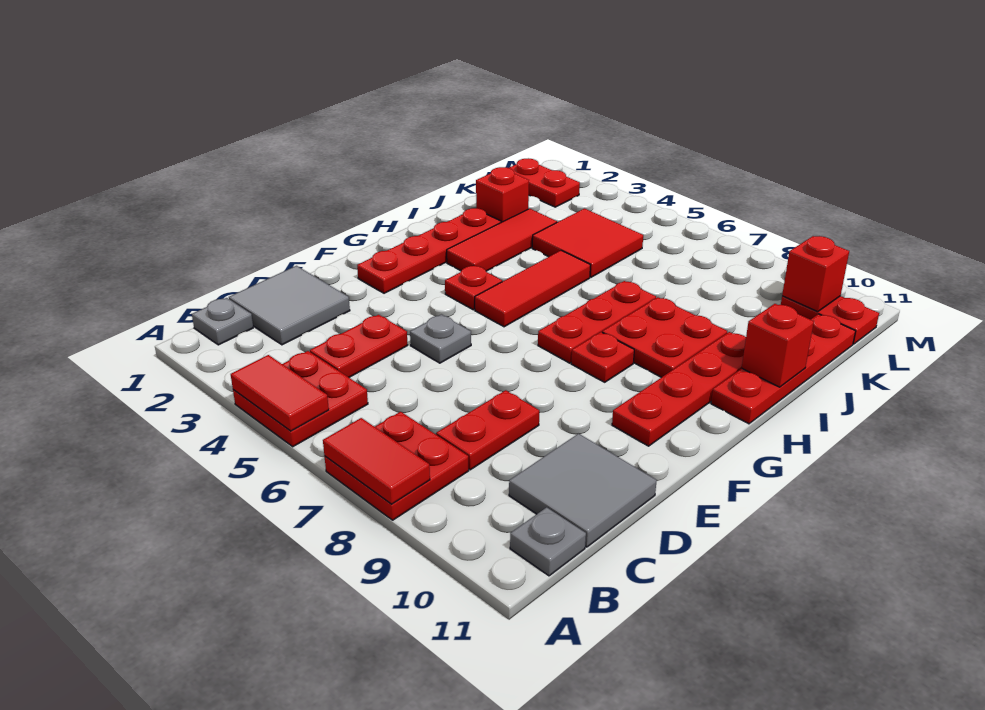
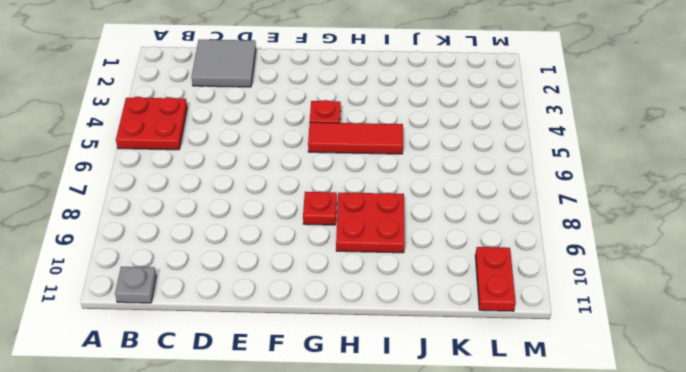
none -> red 2x2 plate [324,412,469,520]
none -> grey 1x1 plate [192,298,253,345]
none -> red 1x2 plate [310,315,408,377]

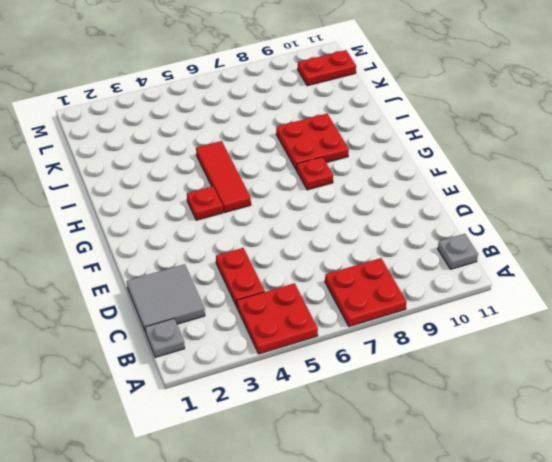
none -> red 1x2 plate [436,390,539,470]
none -> grey 2x2 tile [509,434,657,547]
none -> grey 1x1 plate [410,315,471,363]

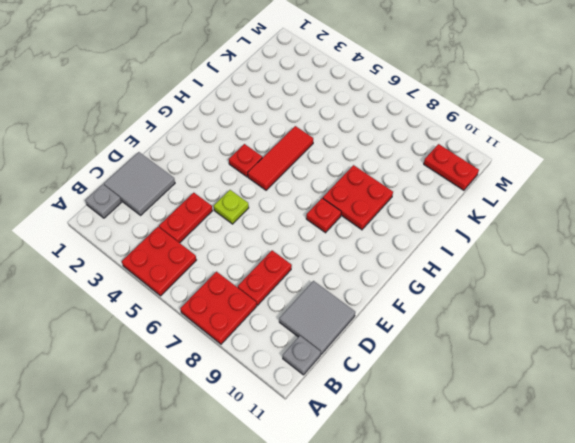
lime 1x1 plate [214,190,249,224] -> grey 1x1 plate [410,315,471,363]
none -> red 1x4 plate [357,208,501,293]
none -> red 1x4 plate [612,332,746,446]
none -> red 1x3 plate [538,281,656,363]

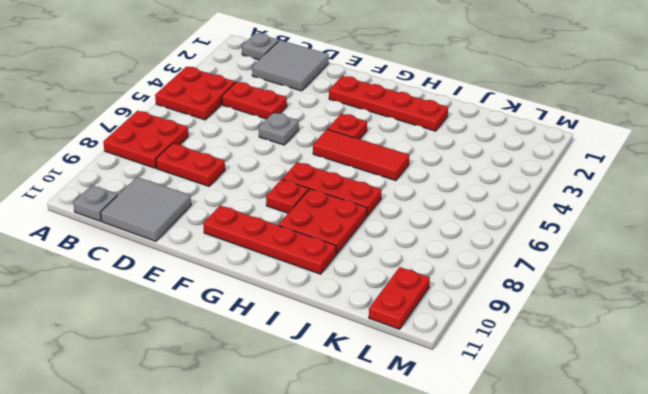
none -> red 1x3 tile [447,209,557,271]
none -> red 1x4 plate [711,314,856,424]
none -> red 1x1 brick [476,167,529,222]

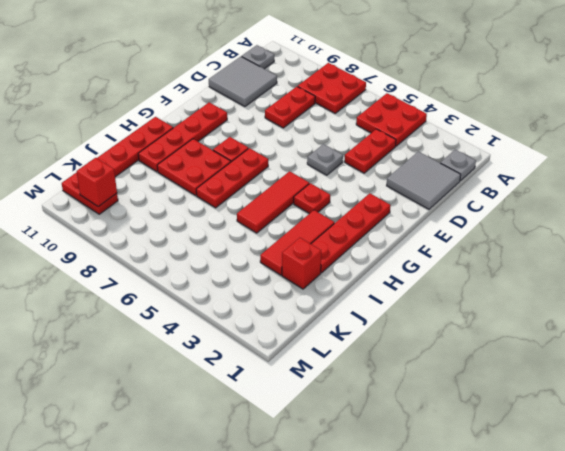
none -> red 2x2 tile [532,209,643,277]
none -> red 1x2 plate [509,158,580,207]
none -> red 1x2 tile [231,355,329,431]

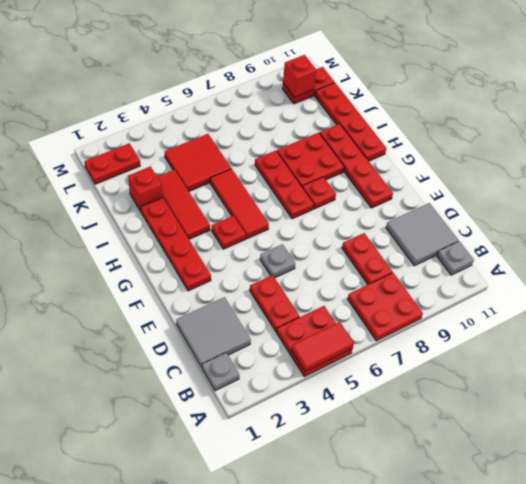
none -> red 1x2 tile [323,418,430,504]
none -> red 1x1 brick [742,304,814,387]

